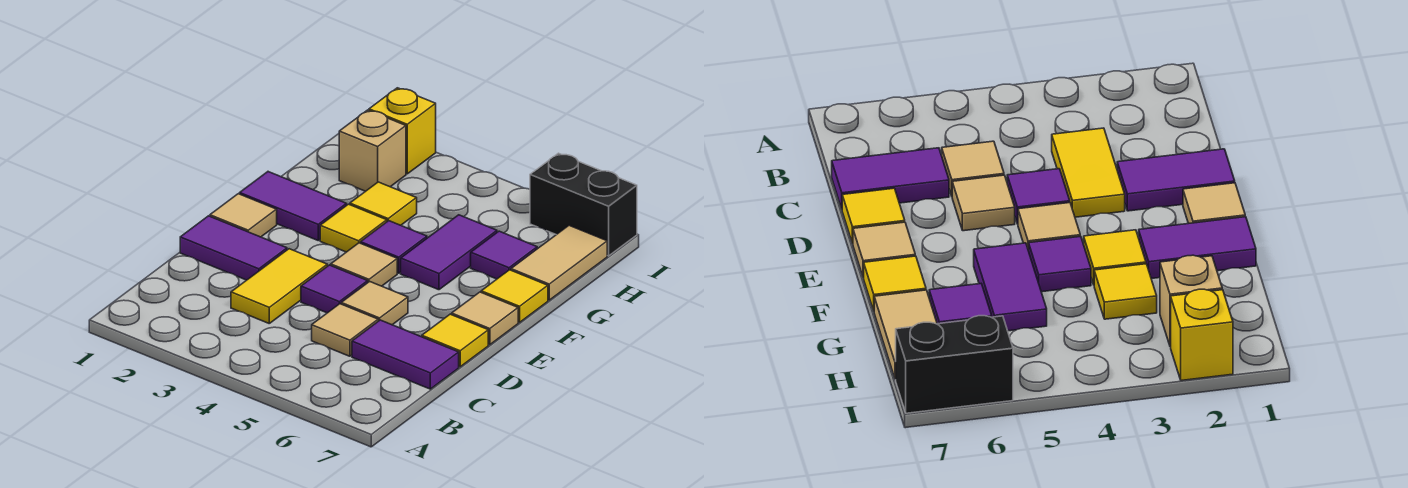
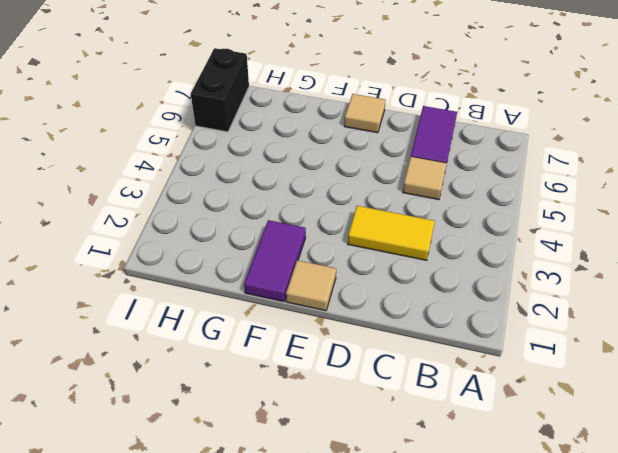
none -> purple 1x2 tile [180,216,287,280]
none -> purple 1x1 tile [301,265,368,313]
none -> tan 1x1 tile [341,281,408,325]

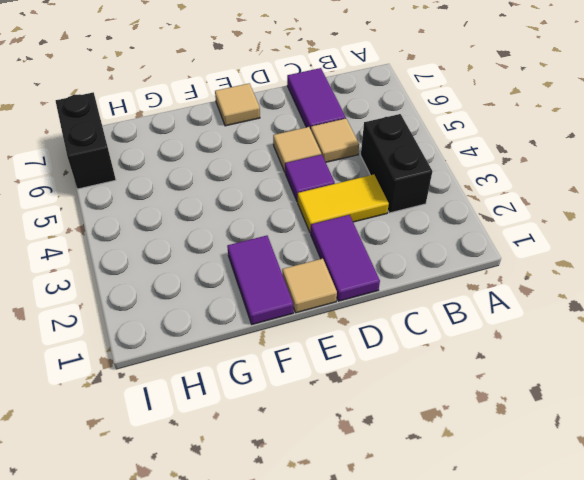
black 1x2 brick [361,114,432,213] -> none
none -> yellow 1x1 tile [422,314,488,367]
none -> tan 1x1 tile [331,243,397,286]
none -> yellow 1x1 tile [320,204,387,252]

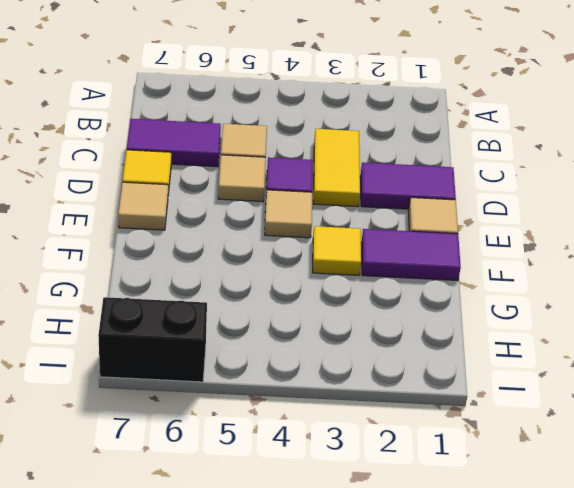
none -> purple 1x1 tile [360,221,427,273]
none -> purple 1x2 tile [401,215,497,290]
none -> yellow 1x1 tile [481,270,548,322]

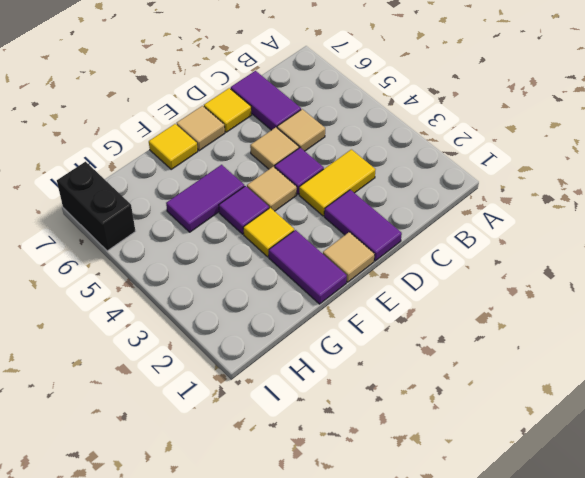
none -> yellow 1x1 tile [350,182,417,225]
none -> purple 1x1 tile [471,231,537,279]
none -> tan 1x2 tile [511,225,607,300]

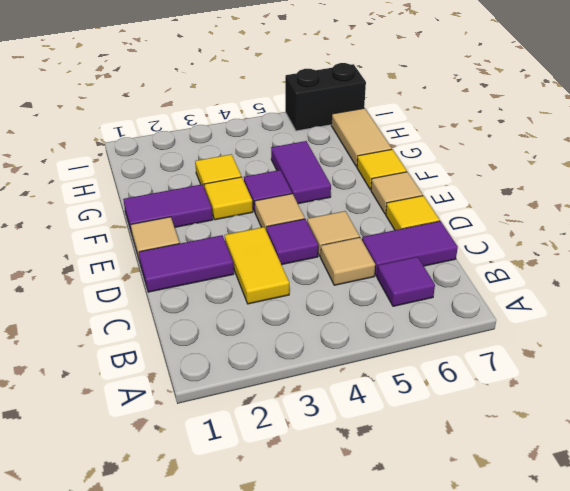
purple 1x1 tile [377,257,435,306] -> purple 1x1 tile moved to [471,231,537,279]
none -> tan 1x1 brick [339,110,406,191]
none -> yellow 1x1 brick [369,88,436,174]

